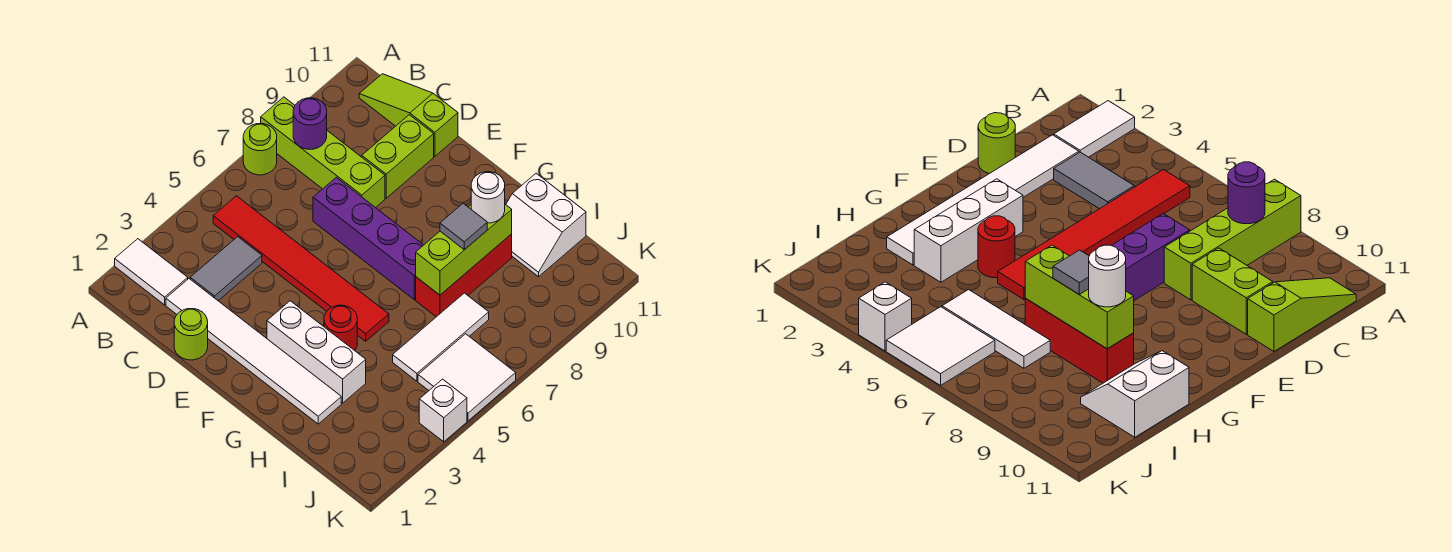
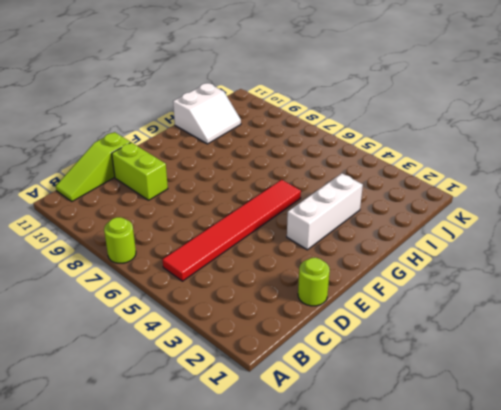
none -> white 1x2 tile [115,239,188,305]
none -> lime 1x4 brick [261,97,385,208]
none -> white 1x6 tile [166,279,341,424]

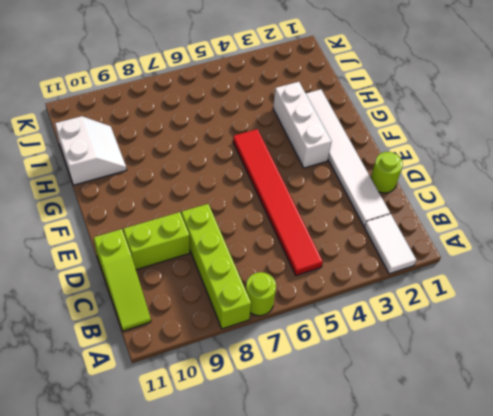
none -> grey 1x2 tile [190,237,262,301]
none -> purple 1x4 brick [313,177,423,300]
none -> red 1x1 round brick [324,305,357,350]

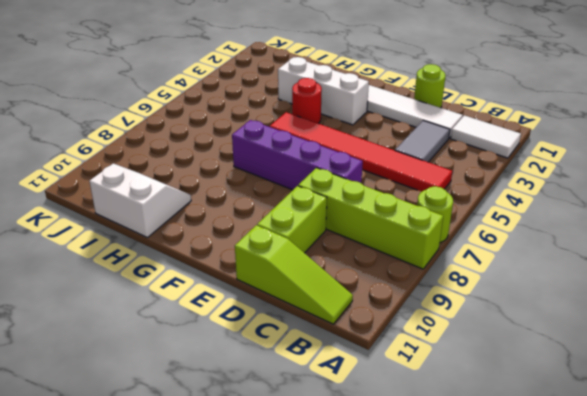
none -> red 1x3 brick [416,234,512,317]
none -> white 1x3 tile [393,293,489,381]
none -> white 2x2 tile [418,334,516,421]

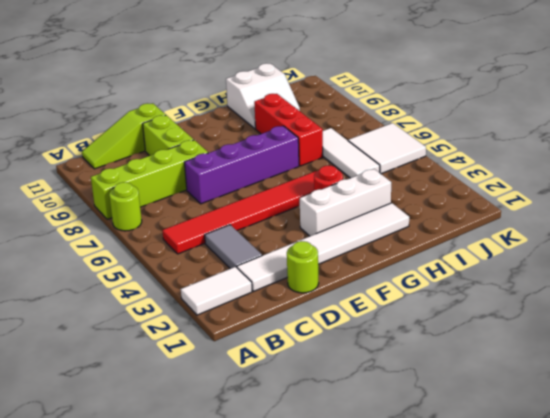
none -> white 1x1 brick [419,379,467,442]
none -> purple 1x1 round brick [293,98,327,149]
none -> lime 1x3 brick [416,204,512,295]

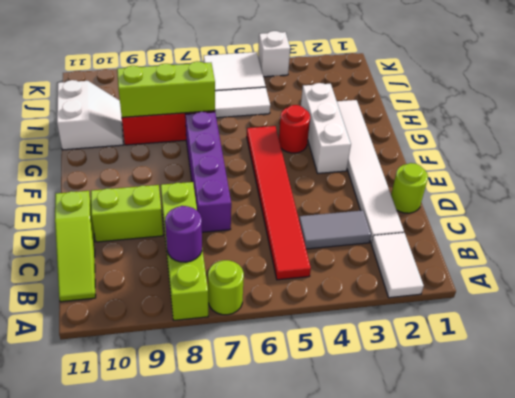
none -> grey 1x1 tile [440,203,487,250]
none -> white 1x1 round brick [471,172,505,223]

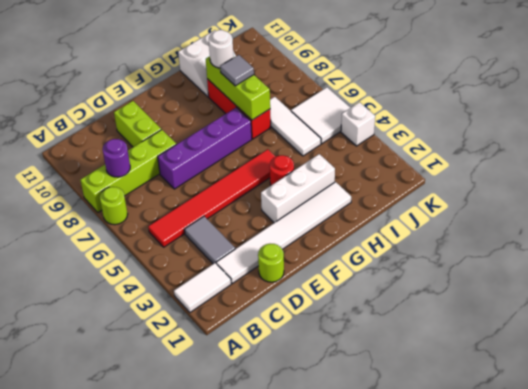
none -> lime 1x3 slope [359,74,458,156]

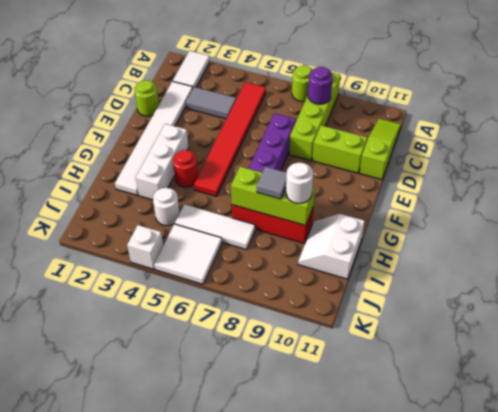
white 1x1 round brick [153,188,179,226] -> none

